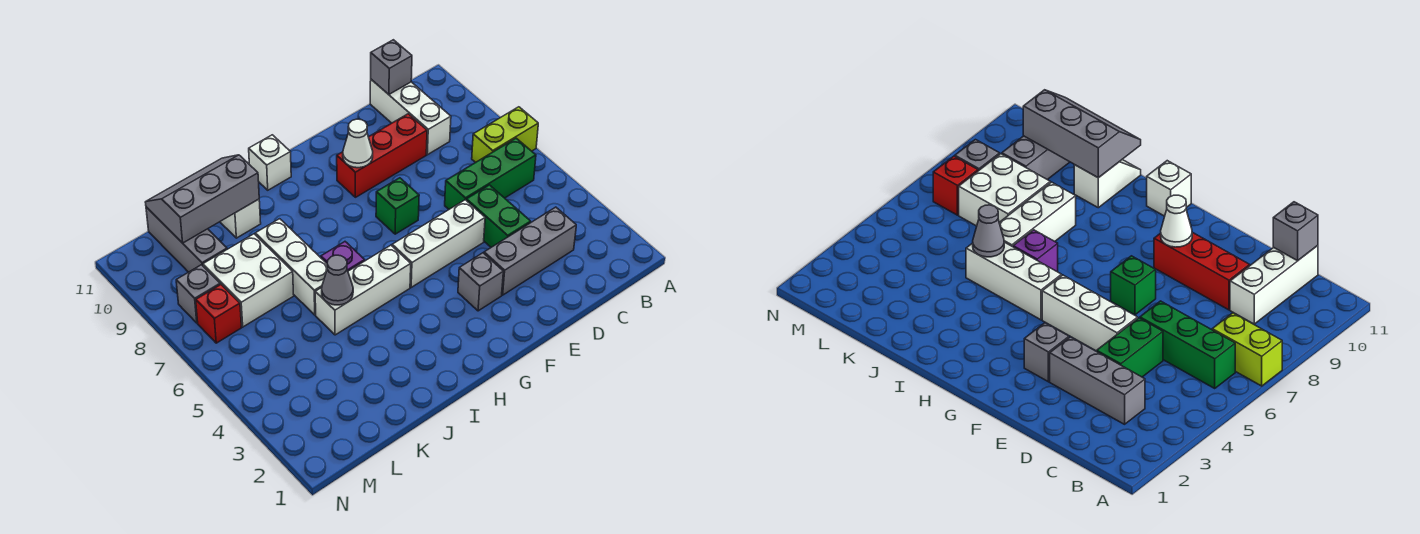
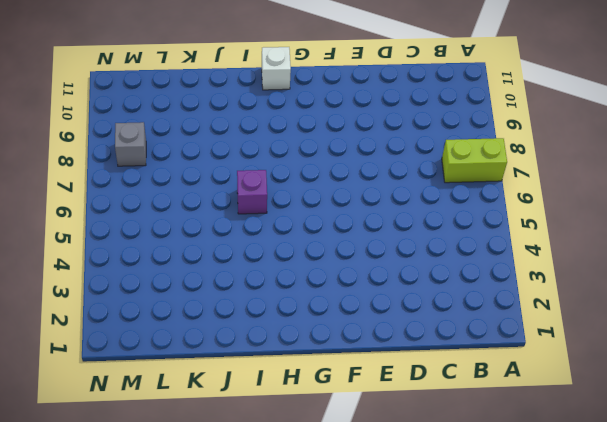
none -> green 1x3 brick [445,138,536,209]
none -> grey 1x3 brick [484,207,576,295]
none -> white 1x3 brick [370,79,451,155]

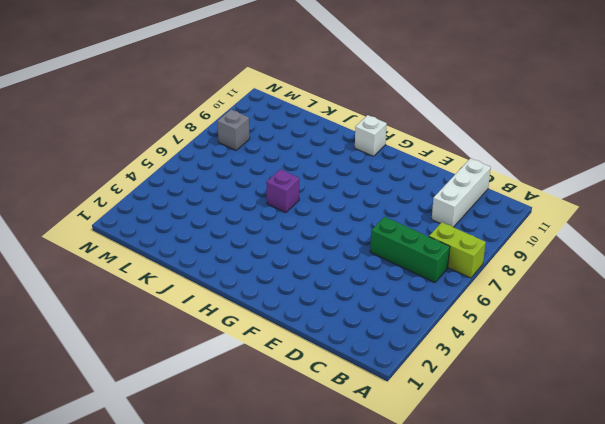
none -> grey 1x3 brick [484,207,576,295]
none -> green 1x2 brick [466,185,531,247]
none -> red 1x3 brick [337,114,427,197]

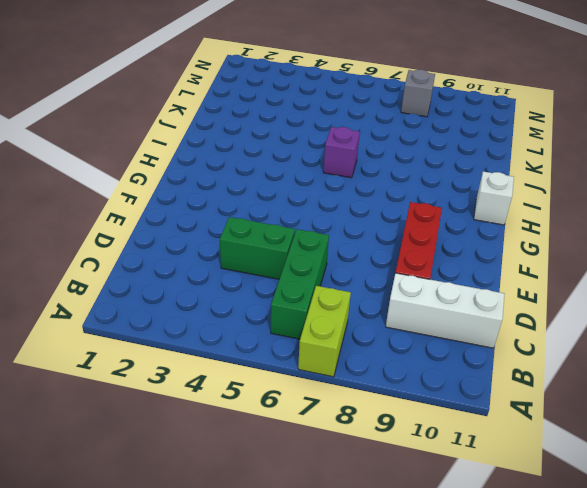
none -> grey 1x3 brick [484,207,576,295]
none -> white 1x3 brick [392,200,485,287]
none -> grey 1x1 brick [458,253,503,311]

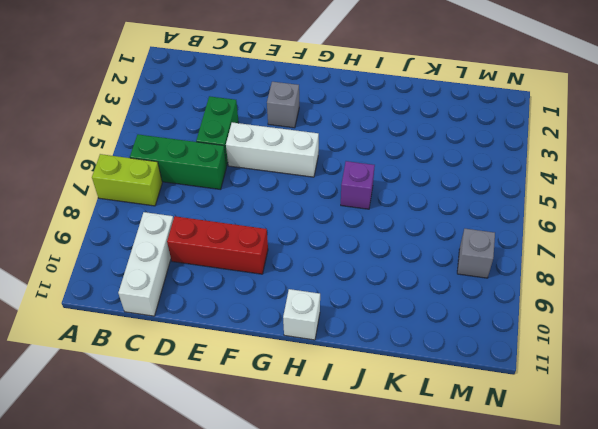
none -> grey 1x3 brick [484,207,576,295]
none -> green 1x1 brick [376,178,419,234]
none -> white 1x3 brick [315,245,411,335]

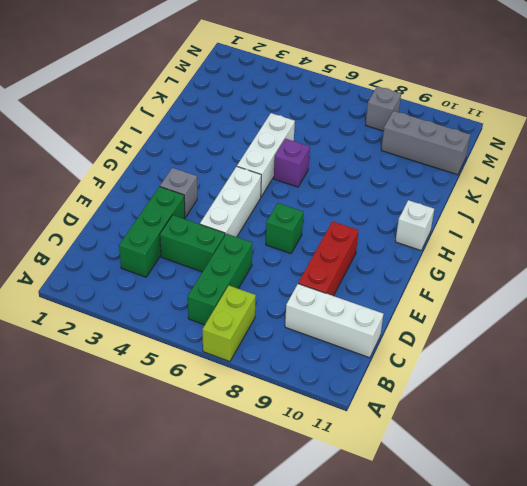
green 1x3 brick [119,187,185,277] -> grey 1x3 brick [484,207,576,295]
none -> white 1x3 brick [255,219,327,315]
none -> white 1x2 slope [220,199,261,238]
none -> white 2x2 brick [203,234,294,327]

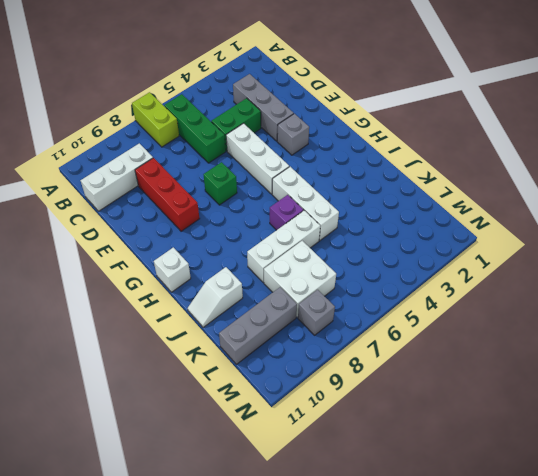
none -> red 1x1 brick [196,284,241,343]
none -> grey 1x1 brick [371,40,412,94]
none -> white 1x1 cone [343,119,373,168]

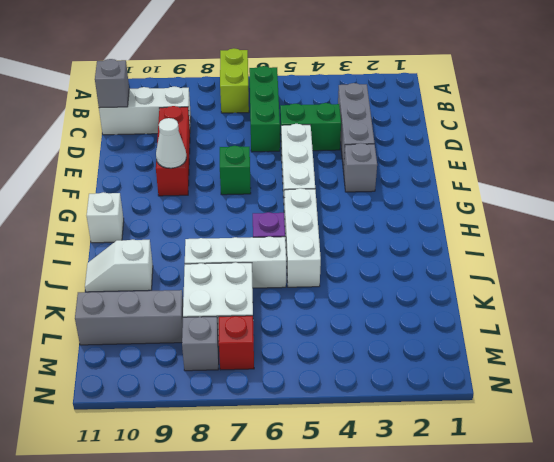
none -> grey 1x1 cone [322,255,353,305]
none -> grey 2x3 slope [145,155,259,243]

